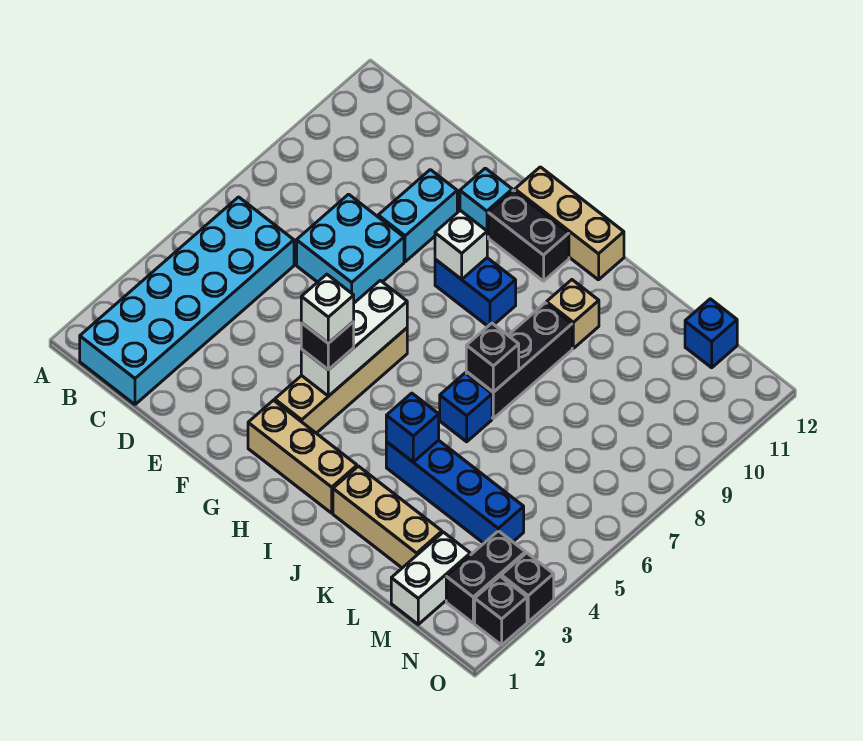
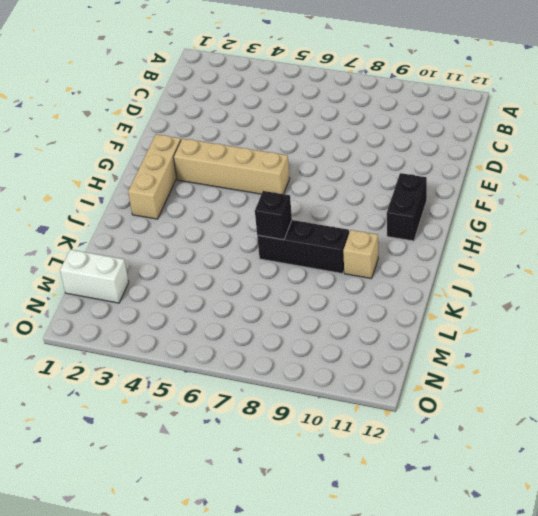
none -> cyan 2x6 brick [80,197,294,404]
none -> cyan 2x2 brick [297,194,404,303]
none -> cyan 1x2 brick [378,170,457,262]

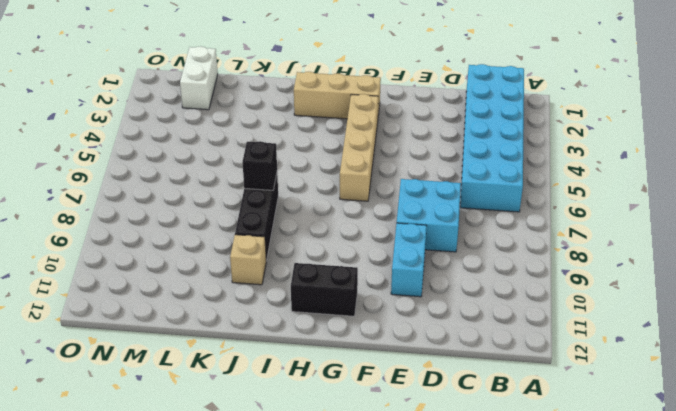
none -> cyan 1x1 brick [460,168,512,237]
none -> blue 1x2 brick [435,258,516,326]
none -> tan 1x3 brick [515,167,624,280]

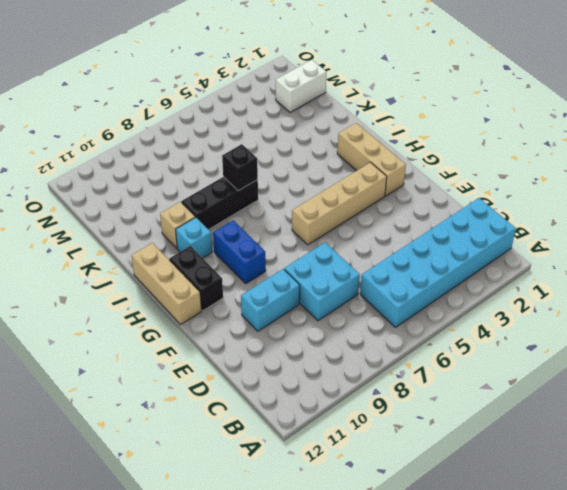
cyan 1x1 brick [176,217,212,258] -> cyan 1x1 brick moved to [460,168,512,237]
none -> tan 1x3 brick [333,466,442,568]
none -> blue 1x4 brick [386,440,524,543]
none -> blue 1x1 brick [440,373,492,442]

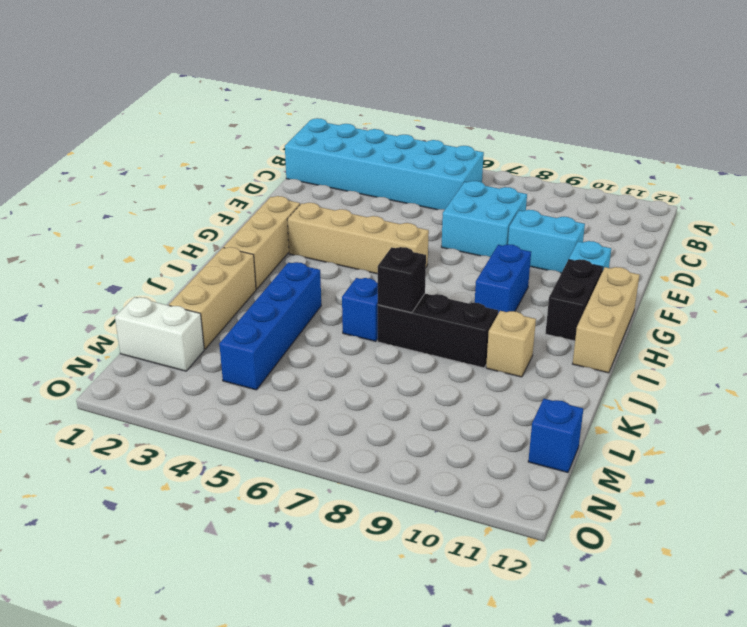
none -> black 1x2 brick [446,531,525,623]
none -> black 1x1 brick [475,576,527,645]
none -> black 1x1 brick [501,553,554,622]

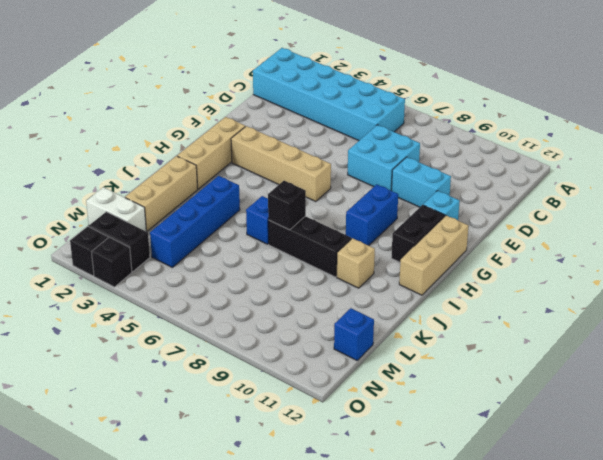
none -> white 1x3 brick [301,281,407,396]
none -> white 1x1 brick [435,210,487,279]
none -> blue 1x1 brick [386,393,439,462]

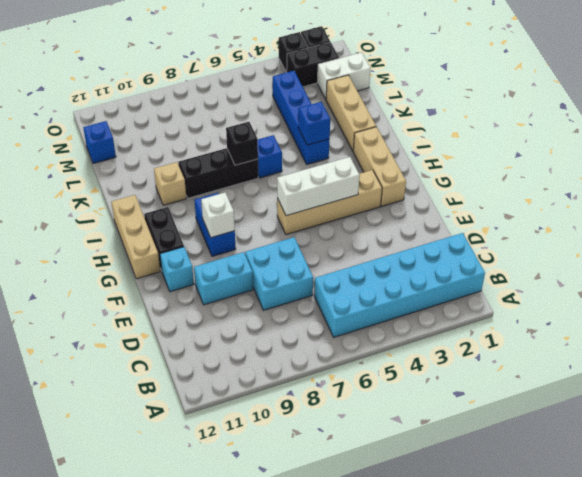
none -> black 1x1 brick [301,322,354,370]
none -> white 1x1 brick [301,274,354,343]

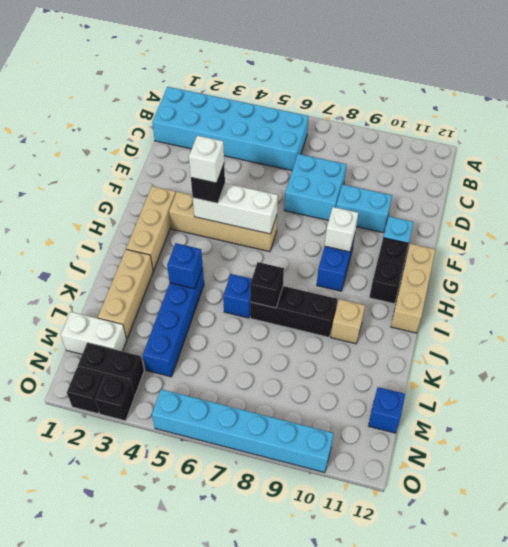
cyan 1x6 brick [152,389,334,473] -> none

